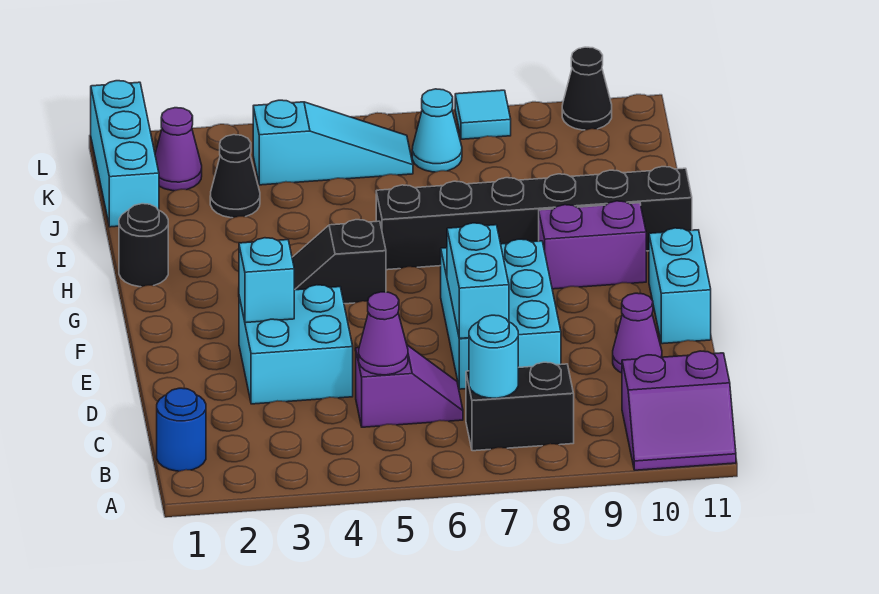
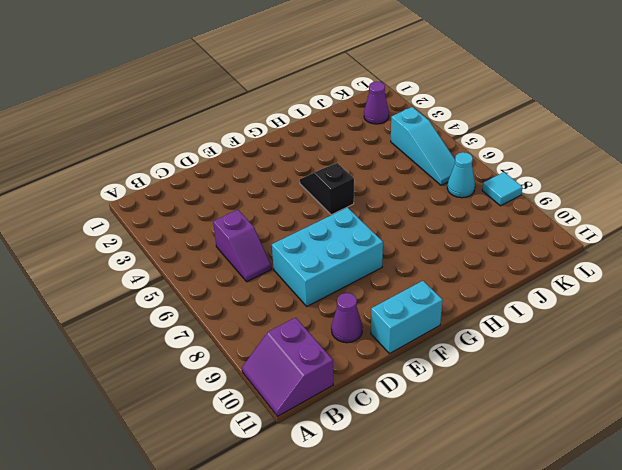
none -> blue 1x1 round brick [157,388,206,471]
none -> black 1x2 brick [466,362,574,451]
none -> cyan 2x2 brick [239,285,353,404]

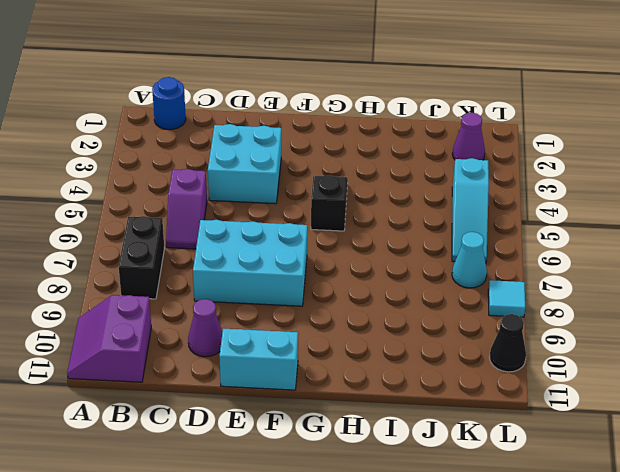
none -> purple 1x2 brick [539,201,646,289]
none -> black 1x1 round brick [119,204,168,287]
none -> black 1x6 brick [376,167,692,270]

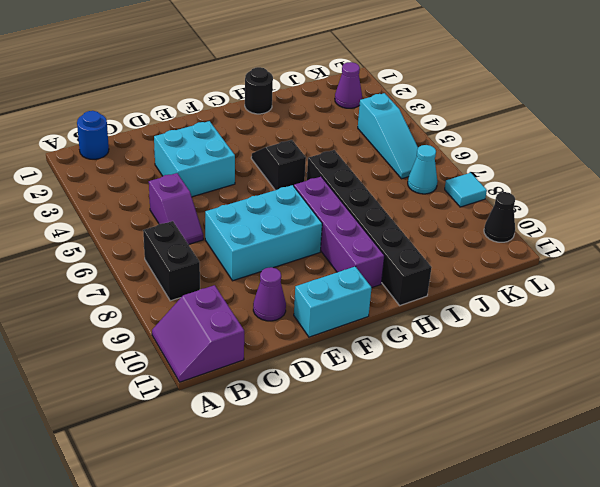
purple 1x4 brick [294,177,384,287] -> purple 1x2 brick [539,201,646,289]
none -> cyan 1x3 brick [91,81,159,227]
none -> black 1x1 cone [210,135,260,218]
none -> cyan 1x1 round brick [469,315,518,398]

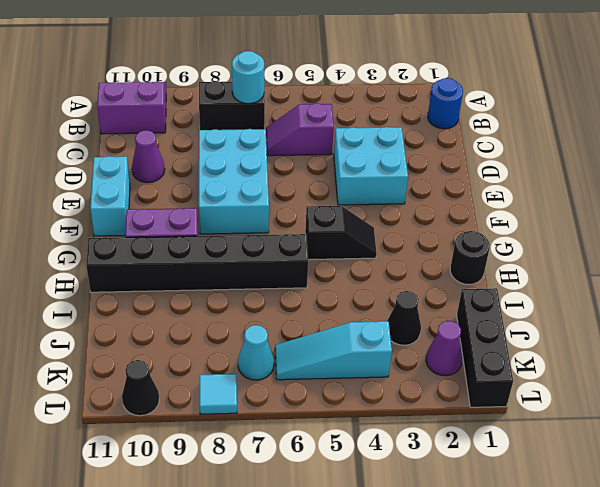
black 1x3 brick [457,288,513,407] -> cyan 1x3 brick [91,81,159,227]
none -> purple 1x1 cone [359,292,408,375]
none -> cyan 1x2 brick [447,223,509,338]
none -> cyan 1x1 brick [239,238,294,323]

